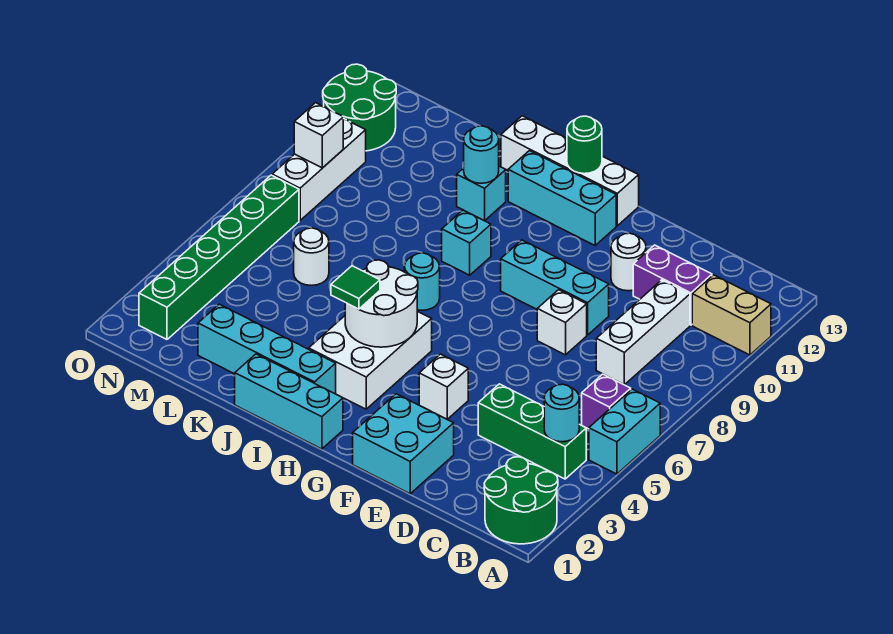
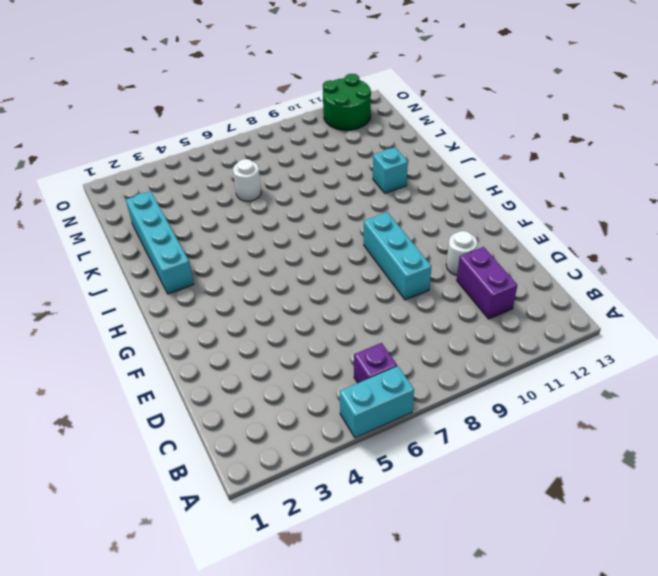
none -> green 2x2 round brick [484,457,558,544]
none -> tan 1x2 brick [692,275,771,355]
none -> green 1x3 brick [478,384,586,479]
none -> white 1x3 brick [596,280,690,385]

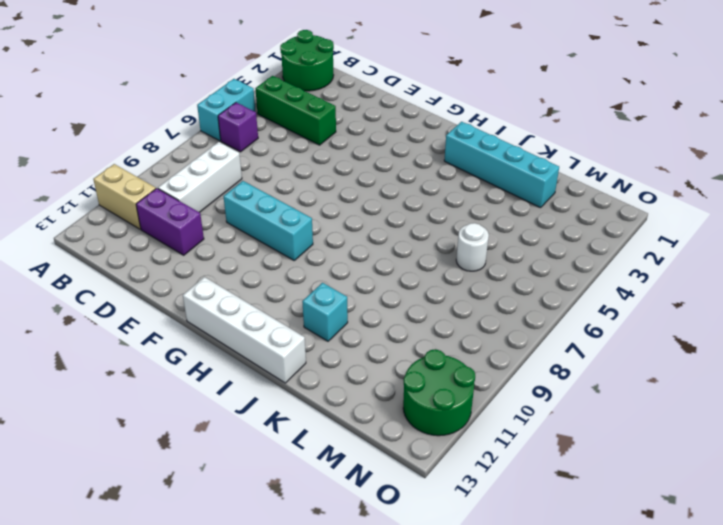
none -> cyan 2x2 brick [353,394,454,494]
none -> white 1x1 brick [537,290,587,355]
none -> white 1x1 round brick [611,233,646,291]
none -> white 1x1 brick [419,354,468,419]

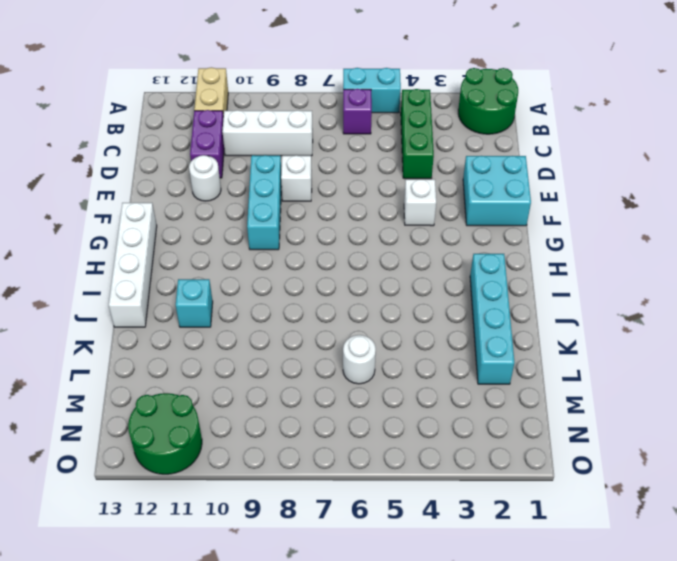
none -> cyan 1x3 brick [508,151,616,245]
none -> cyan 1x3 brick [235,354,343,449]
none -> white 2x3 brick [309,311,432,409]
none -> cyan 1x1 round brick [404,253,440,310]

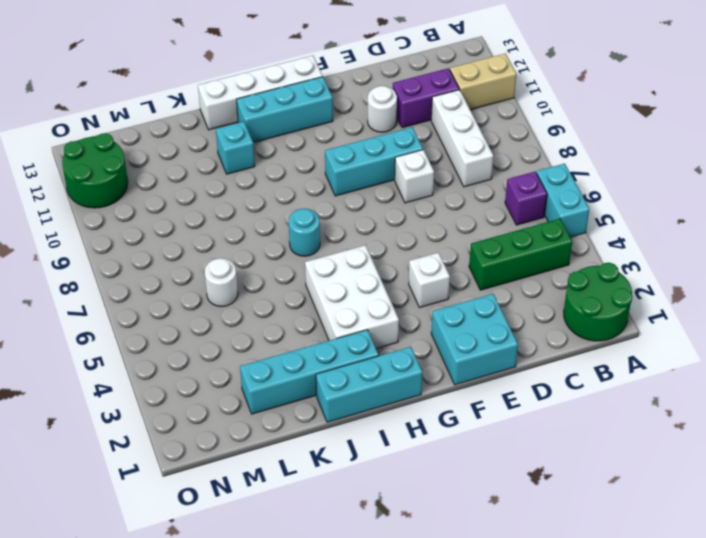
none -> cyan 1x1 brick [442,210,491,275]
none -> green 1x6 brick [139,175,299,339]
none -> white 1x3 brick [272,118,366,220]
none -> cyan 1x1 round brick [544,384,579,442]

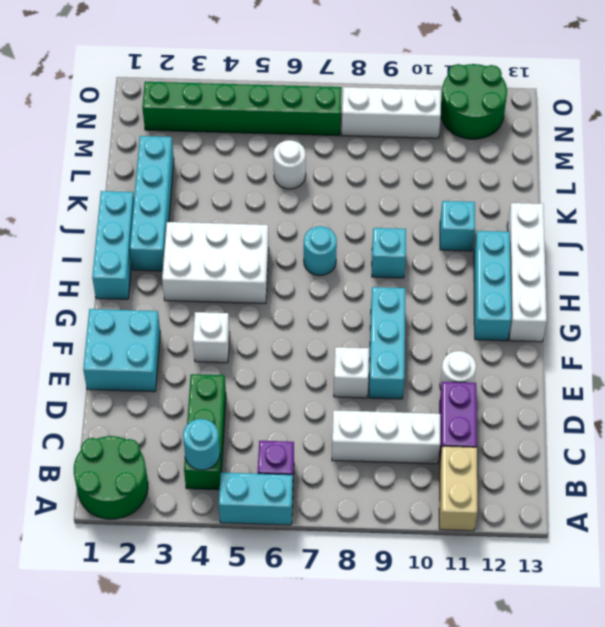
none -> white 2x2 round brick [345,260,418,347]
none -> green 1x1 round brick [567,116,602,174]
none -> cyan 1x1 round brick [464,126,499,183]
none -> white 1x1 brick [294,103,343,168]

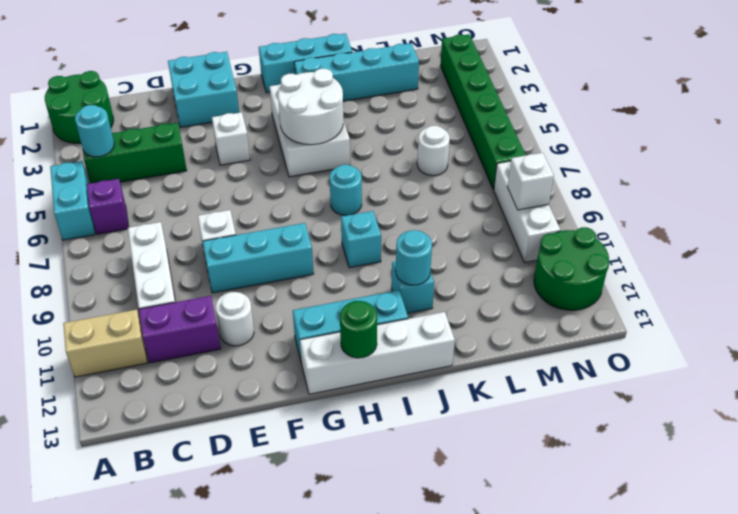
none -> green 1x1 tile [331,266,380,309]

